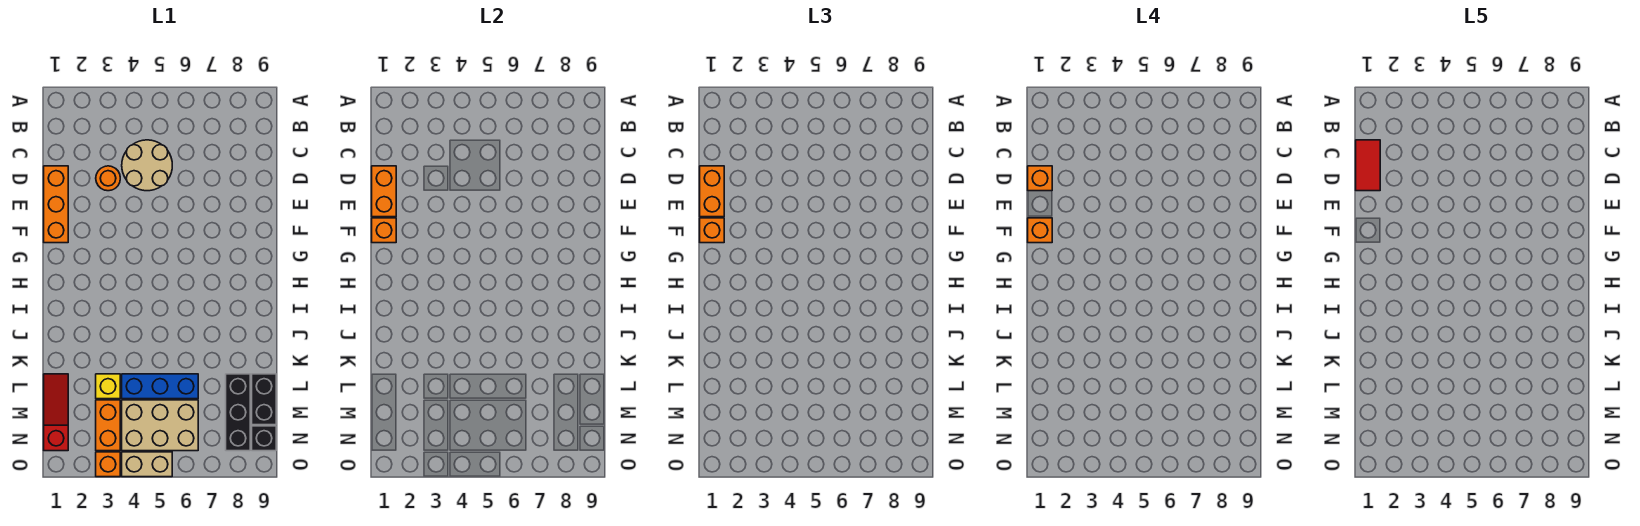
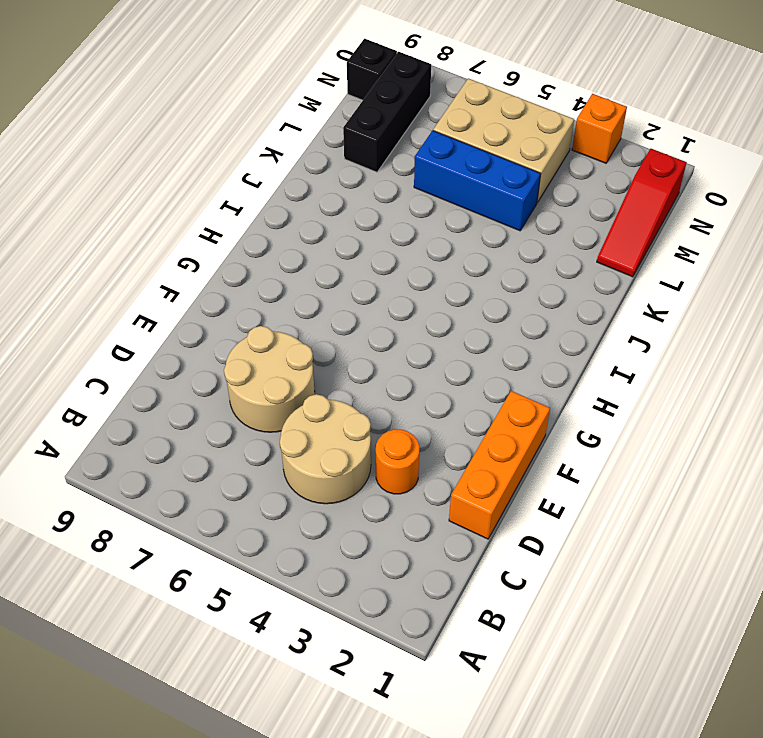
tan 2x2 round brick [224,326,315,432] -> none
none -> yellow 1x1 brick [96,374,120,399]
none -> black 1x2 brick [252,374,276,425]
none -> orange 1x2 brick [96,400,120,451]

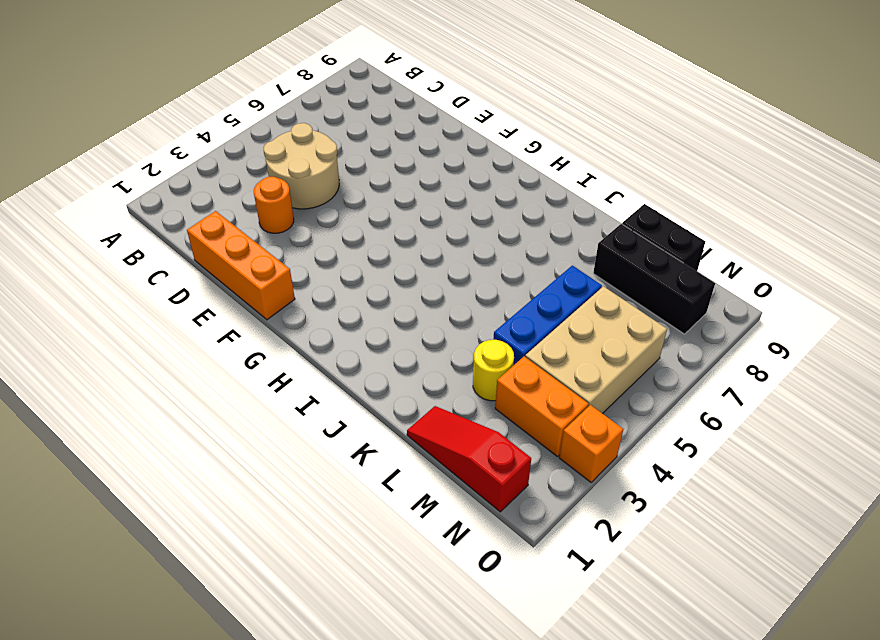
yellow 1x1 round brick [473,340,514,401] -> yellow 1x1 brick [96,374,120,399]
none -> black 1x1 brick [252,426,276,451]
none -> tan 1x2 brick [122,452,172,477]
none -> orange 1x2 brick [372,166,396,217]

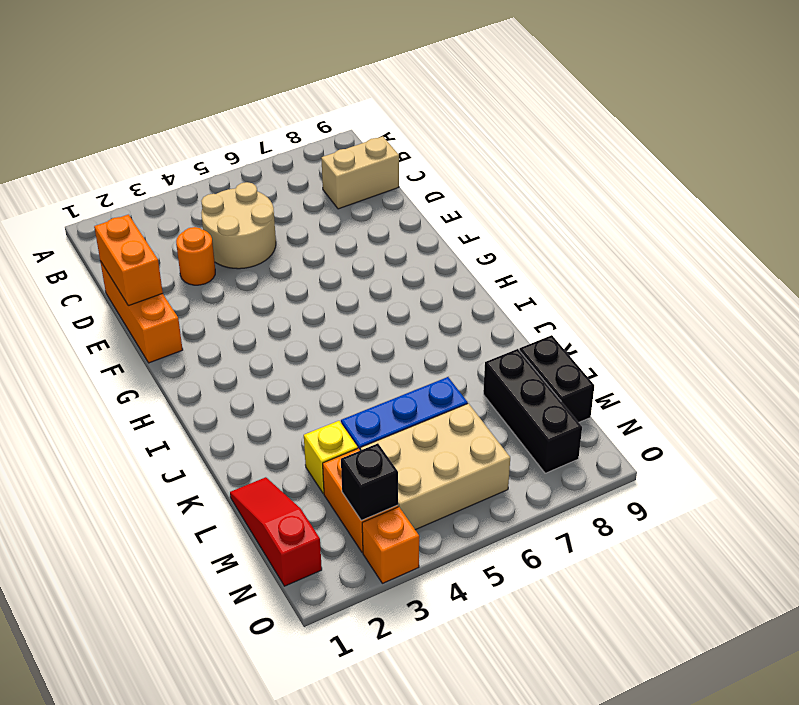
tan 1x2 brick [321,136,399,209] -> tan 1x2 brick moved to [122,452,172,477]
black 1x1 brick [341,443,398,521] -> black 1x1 brick moved to [252,426,276,451]
none -> orange 1x1 brick [372,218,396,243]
none -> orange 1x2 brick [700,166,724,217]
none -> orange 1x1 brick [700,218,724,243]

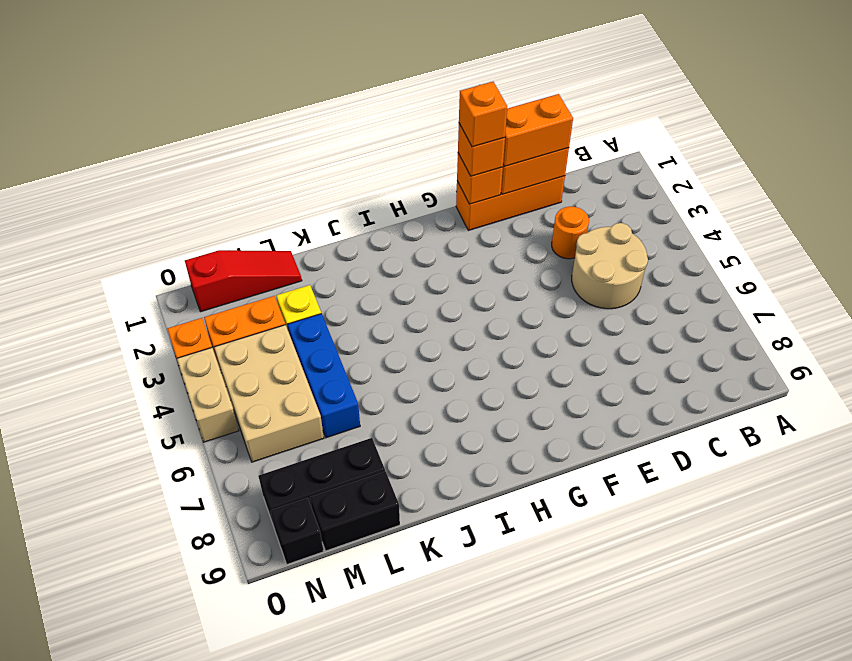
none -> orange 1x1 brick [1028,166,1052,191]
none -> red 1x2 tile [1356,140,1380,191]

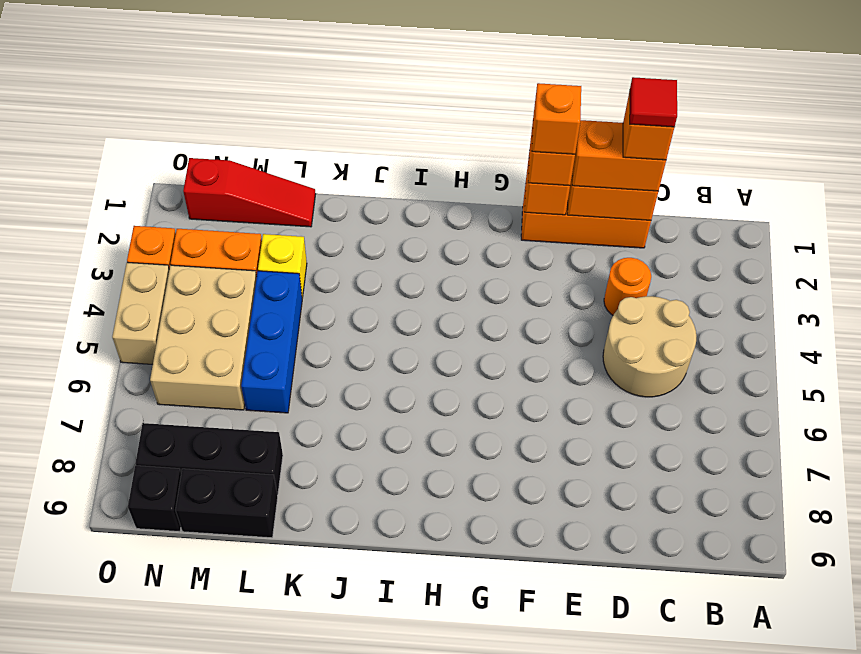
red 1x1 tile [630,77,677,127] -> red 1x2 tile [1356,140,1380,191]

